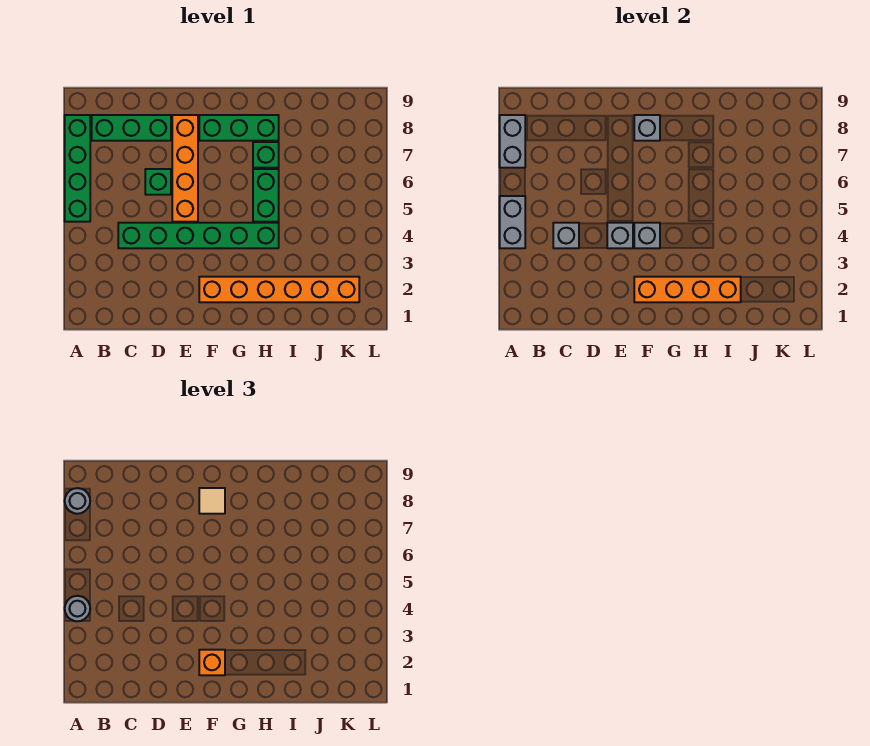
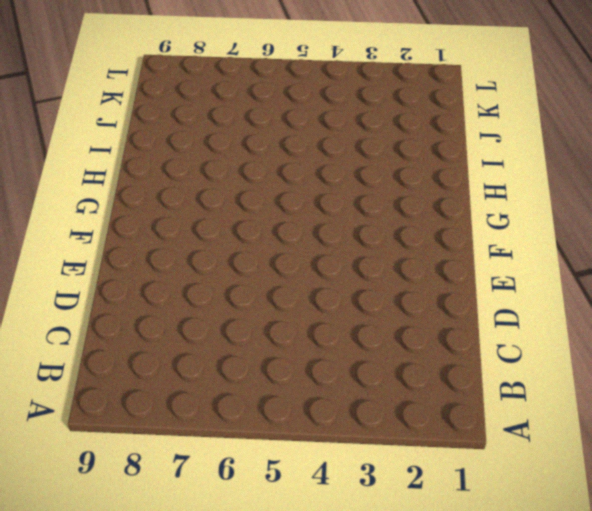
none -> green 1x4 brick [65,115,90,222]
none -> green 1x3 brick [92,115,171,141]
none -> green 1x6 brick [118,223,279,248]

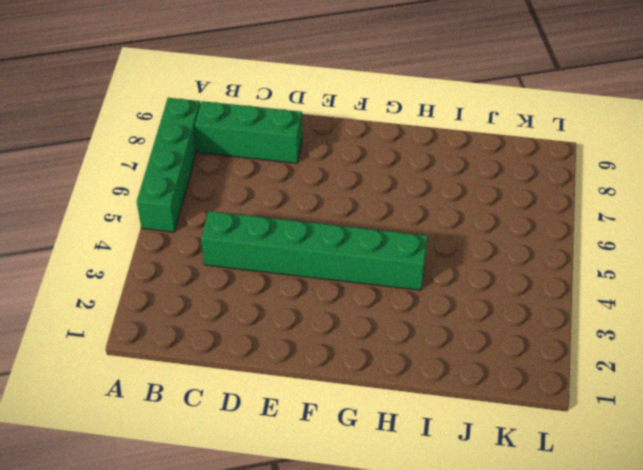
none -> green 1x1 brick [145,169,171,195]
none -> orange 1x4 brick [172,115,198,222]
none -> orange 1x6 brick [199,277,359,302]

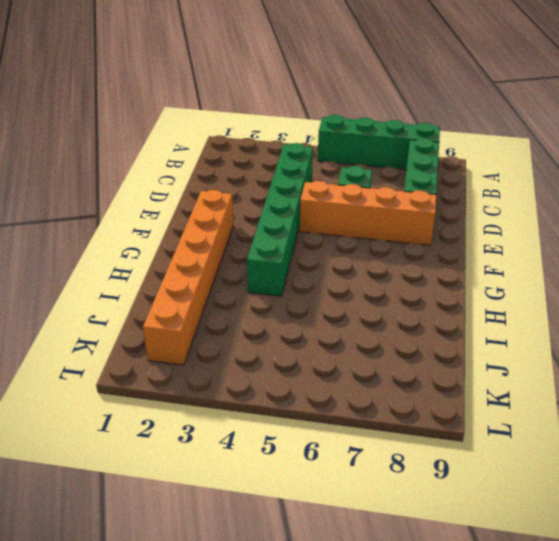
none -> green 1x3 brick [199,115,279,141]
none -> green 1x2 brick [253,169,279,222]
none -> green 1x1 brick [253,142,279,168]

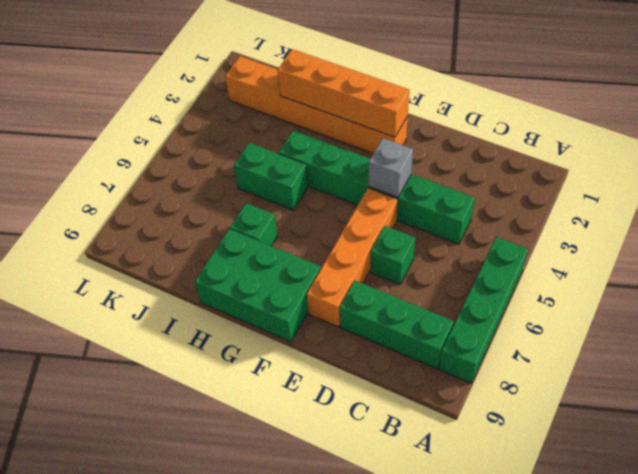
green 2x3 brick [195,229,321,342] -> green 1x3 brick [199,115,279,141]
green 1x2 brick [234,143,308,210] -> green 1x2 brick turned to [253,169,279,222]
none -> grey 1x2 brick [500,196,525,248]
none -> grey 1x2 brick [500,115,525,168]
none -> grey 1x1 brick [553,223,579,248]

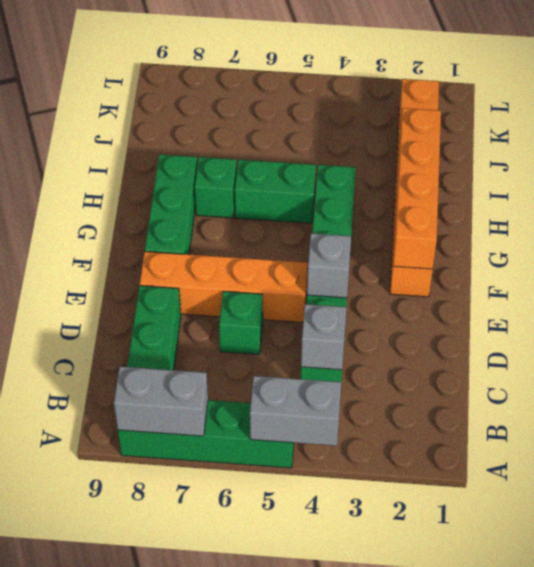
none -> grey 1x1 brick [634,223,660,248]
none -> grey 1x1 brick [634,115,660,141]
none -> grey 1x1 round brick [65,596,90,621]

